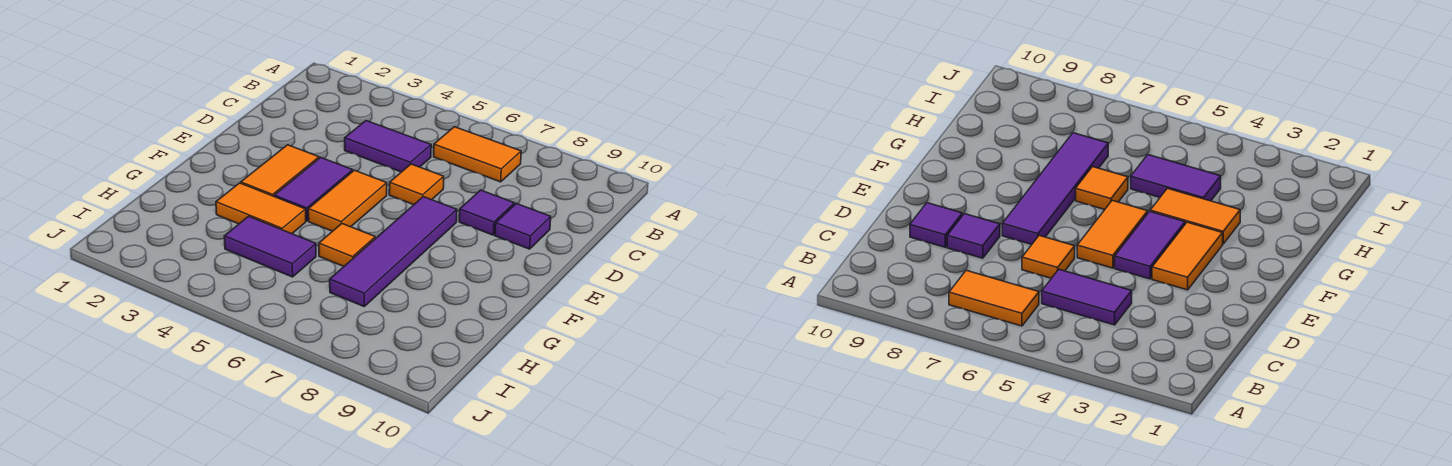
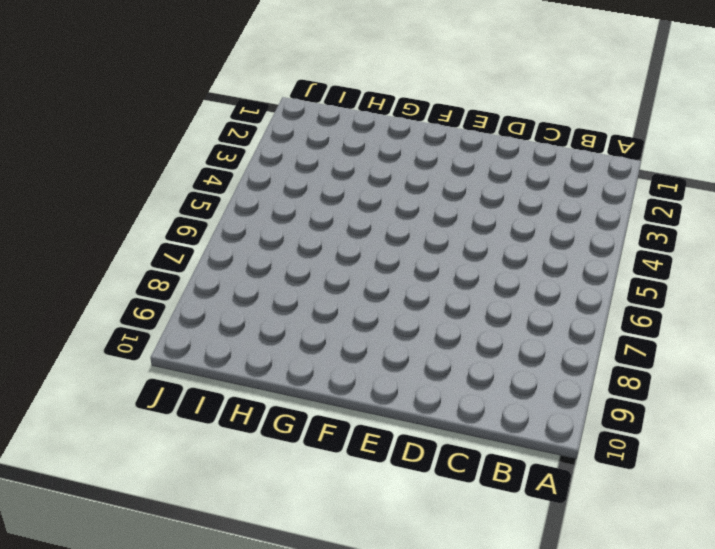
none -> orange 1x2 tile [434,127,521,182]
none -> purple 1x2 tile [345,121,431,172]
none -> orange 1x1 tile [389,164,444,205]

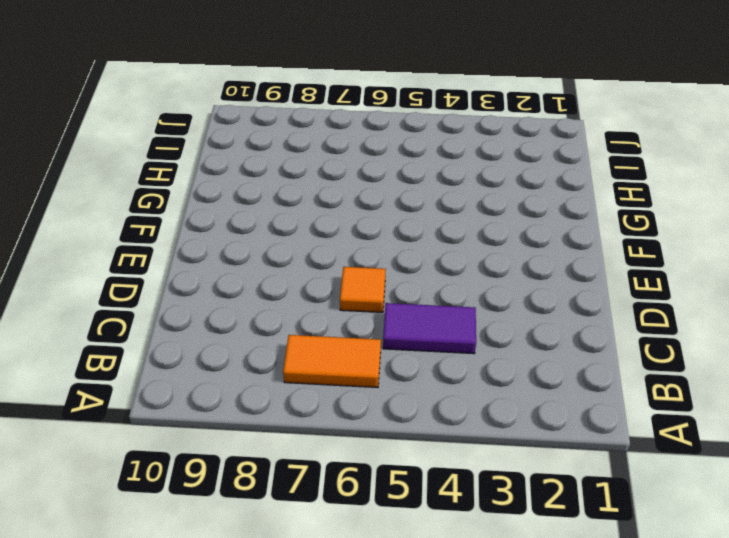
none -> purple 1x1 tile [459,190,514,235]
none -> purple 1x1 tile [495,204,551,249]
none -> orange 1x2 tile [241,145,319,196]

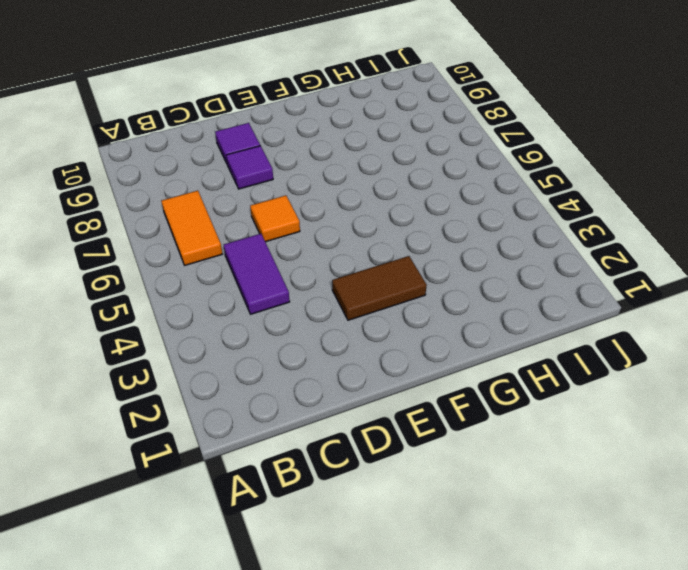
brown 1x2 tile [332,256,427,320] -> orange 1x2 tile [241,145,319,196]
none -> purple 1x2 tile [274,157,353,221]
none -> orange 1x2 tile [308,170,387,231]
none -> purple 1x4 tile [330,197,457,306]

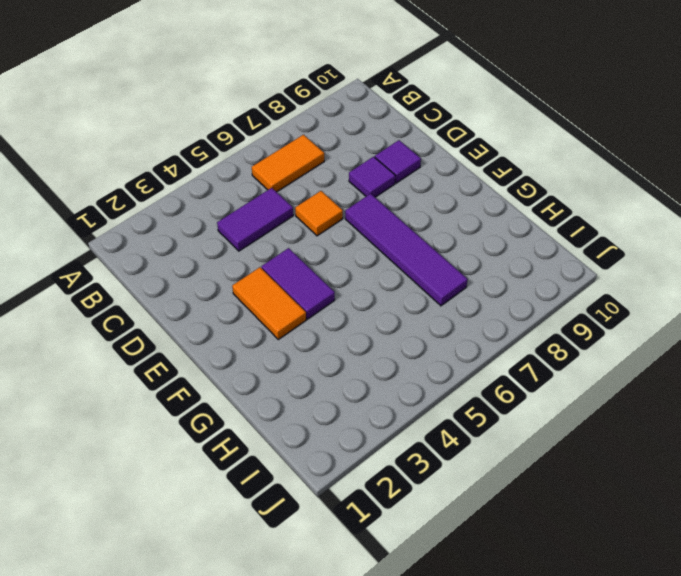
none -> orange 1x2 tile [308,170,387,231]
none -> orange 1x2 tile [216,183,306,234]
none -> orange 1x1 tile [319,224,375,266]

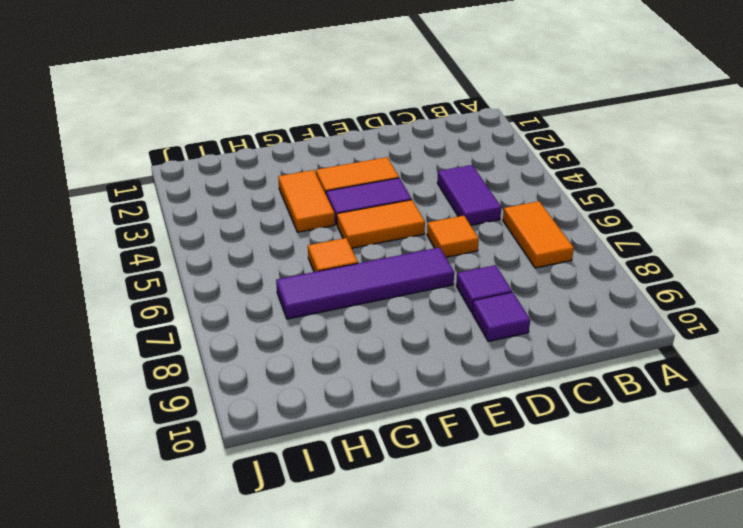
none -> purple 1x2 tile [224,216,316,277]

